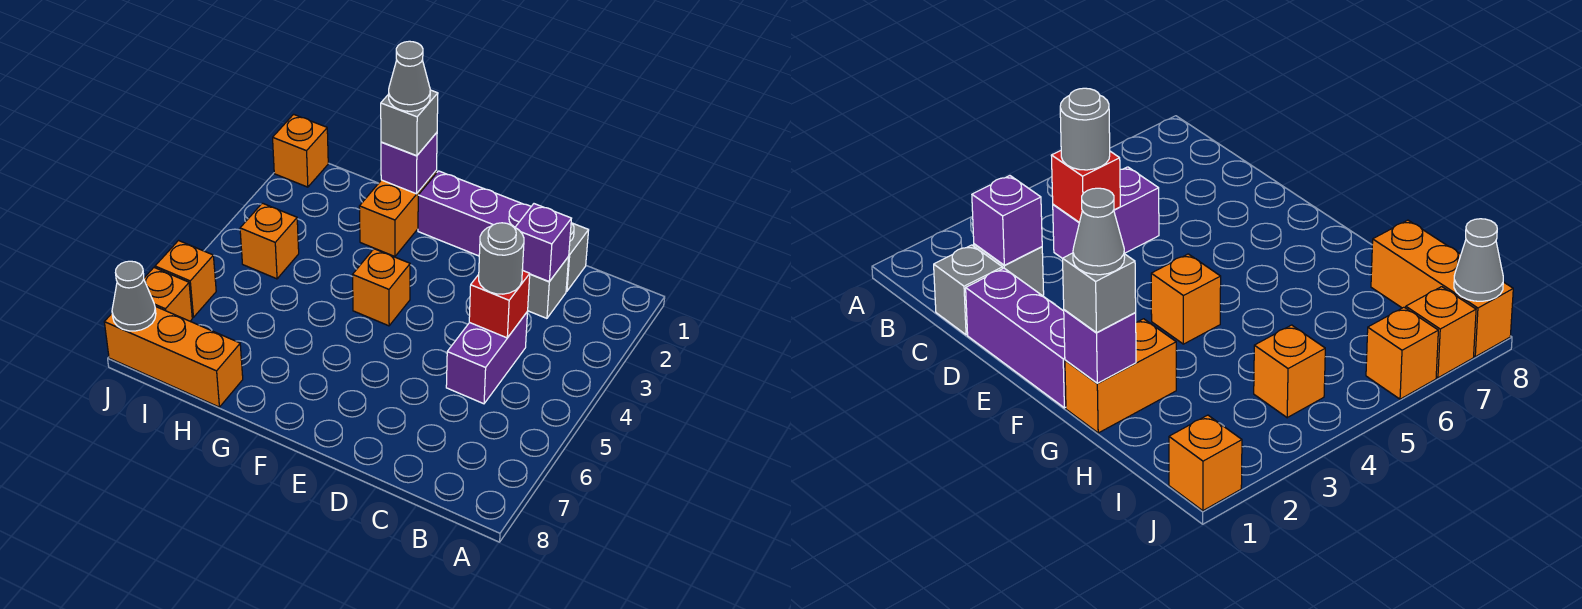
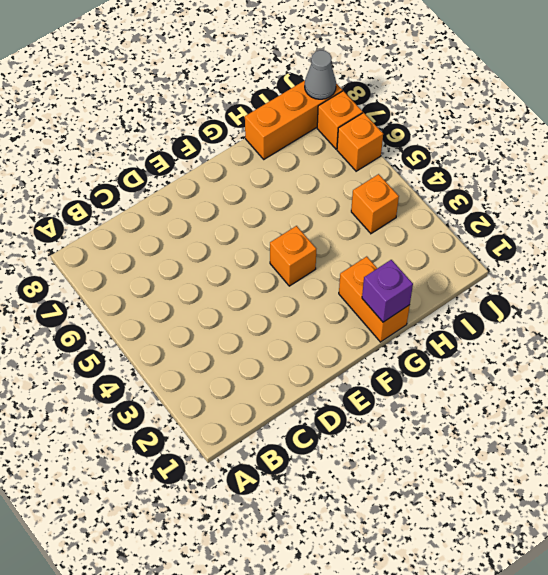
none -> grey 1x1 brick [566,223,589,291]
none -> grey 1x1 brick [528,256,569,318]
none -> purple 1x2 brick [446,312,528,404]

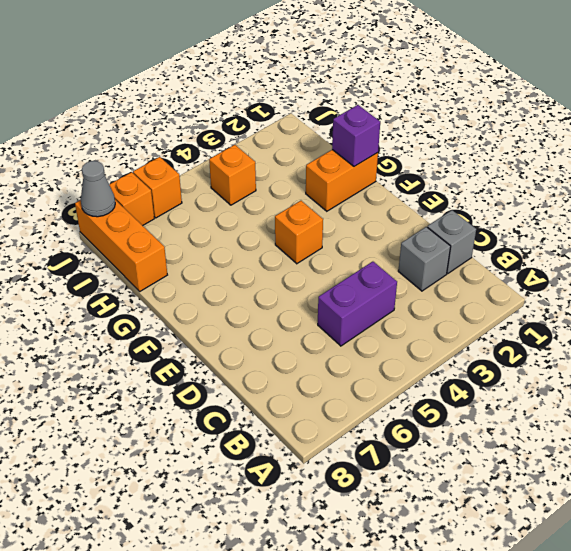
none -> purple 1x3 brick [418,171,531,256]
none -> orange 1x1 brick [273,114,328,187]
none -> purple 1x1 brick [515,204,571,282]

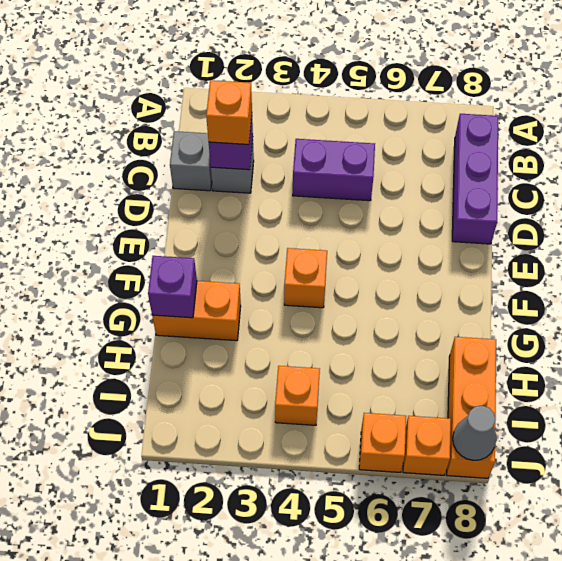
purple 1x3 brick [452,114,498,244] -> purple 1x3 brick moved to [418,171,531,256]
orange 1x1 brick [206,80,252,144] -> orange 1x1 brick moved to [273,114,328,187]
none -> red 1x1 brick [469,270,530,338]
none -> grey 1x1 round brick [479,223,524,294]
none -> grey 1x1 brick [381,90,438,156]

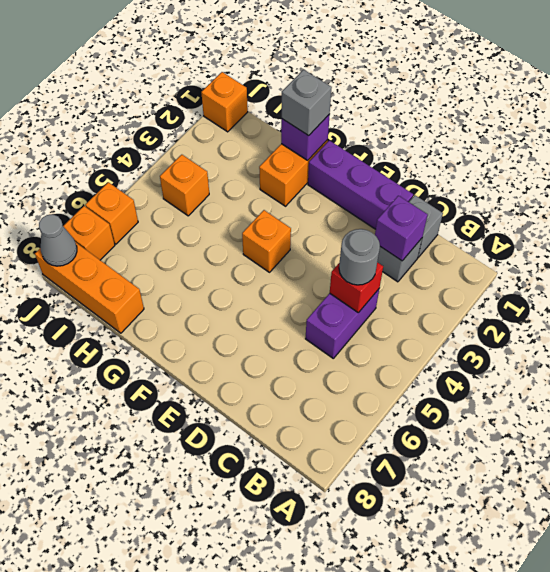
none -> grey 1x1 cone [389,41,430,111]

